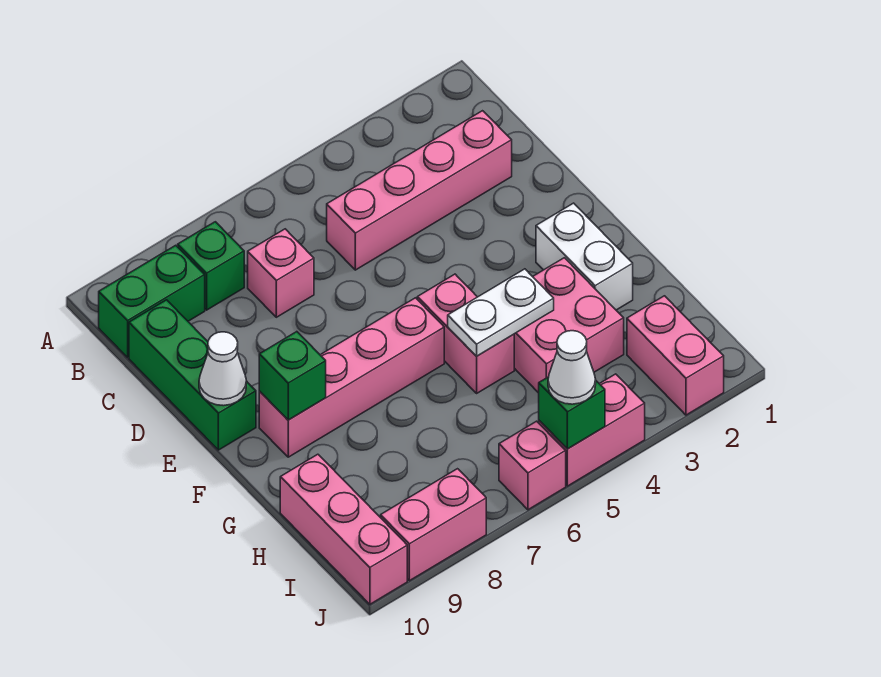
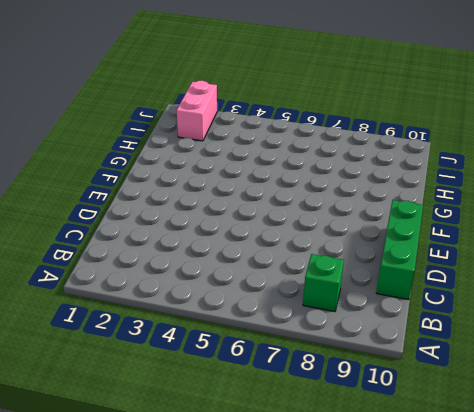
none -> green 1x2 brick [99,245,205,357]
none -> pink 1x4 brick [327,111,512,270]
none -> pink 1x1 brick [248,229,314,317]

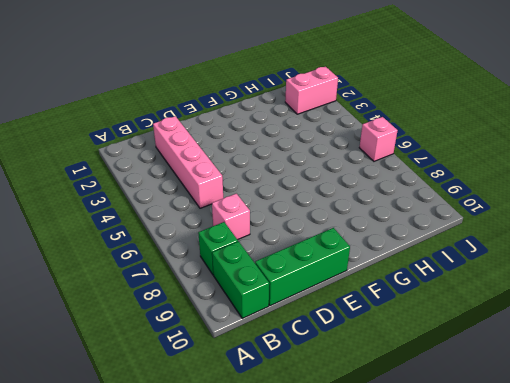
none -> white 1x2 brick [536,203,633,310]
none -> pink 1x2 brick [417,274,514,393]
none -> pink 1x4 brick [259,298,444,457]

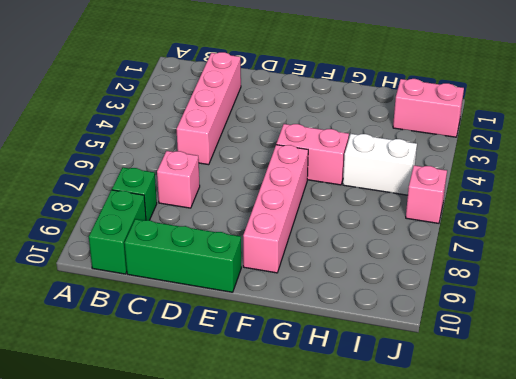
white 1x2 brick [343,134,417,195] -> white 1x2 brick moved to [536,203,633,310]
none -> pink 2x2 brick [514,258,624,393]
none -> pink 1x3 brick [280,454,407,604]
none -> pink 1x2 brick [539,374,645,486]

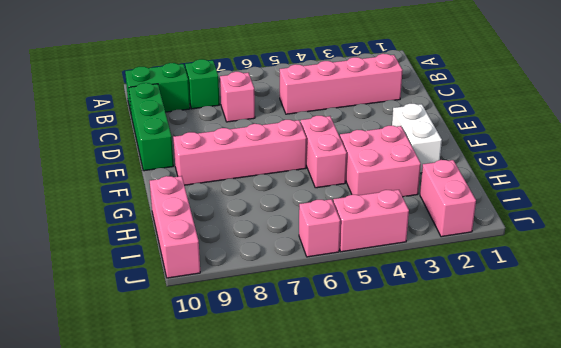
none -> pink 1x2 brick [381,469,486,581]
none -> white 1x1 cone [199,332,246,406]
none -> green 1x1 brick [259,332,326,420]

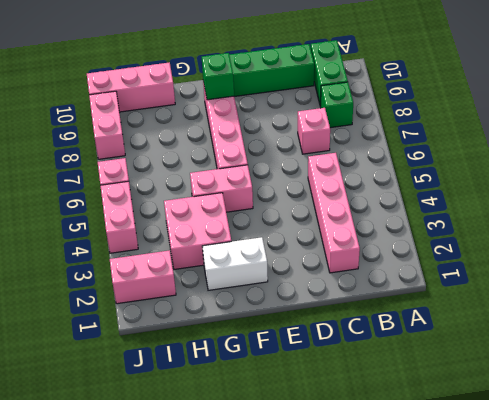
none -> white 1x1 cone [199,332,246,406]
none -> white 1x2 plate [448,269,554,356]
none -> green 1x1 brick [539,377,605,449]

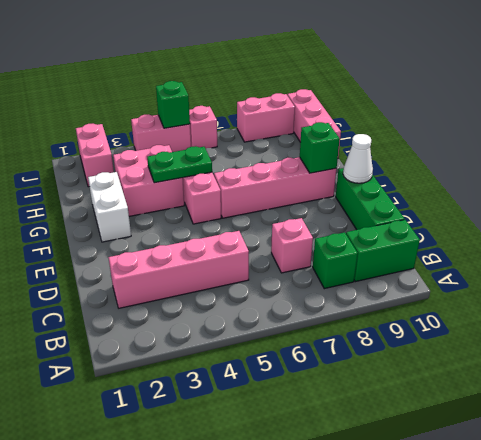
green 1x2 plate [147,146,212,183] -> white 1x2 plate [448,269,554,356]
none -> white 1x1 cone [548,331,596,404]

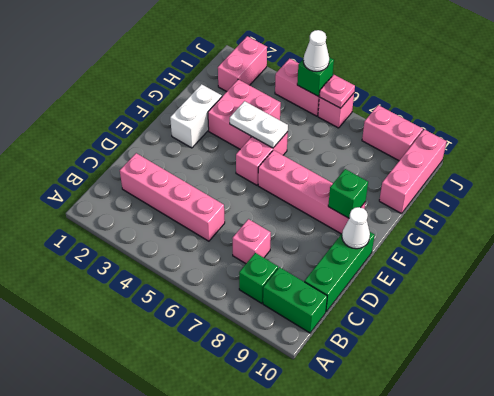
pink 1x1 plate [319,75,355,108] -> none

